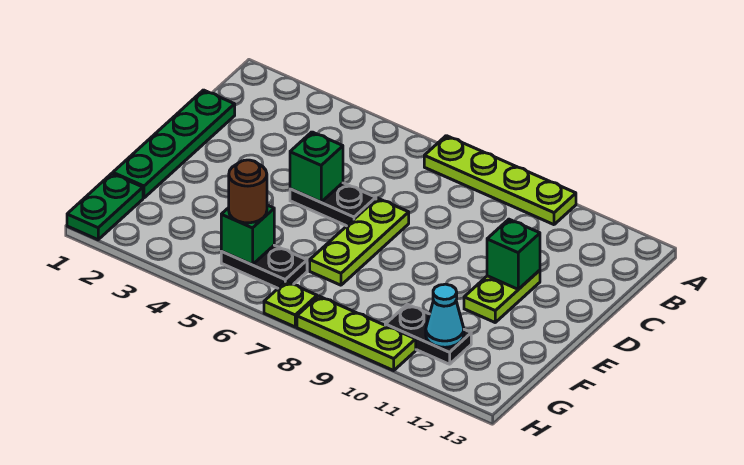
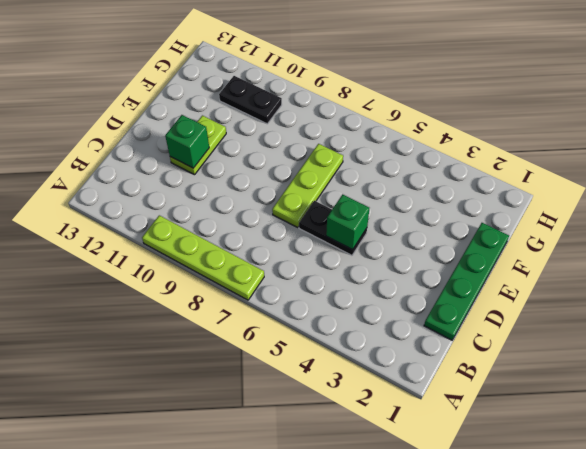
none -> green 1x2 plate [67,174,143,240]
none -> black 1x2 plate [221,245,307,288]
none -> lime 1x1 plate [264,282,317,327]

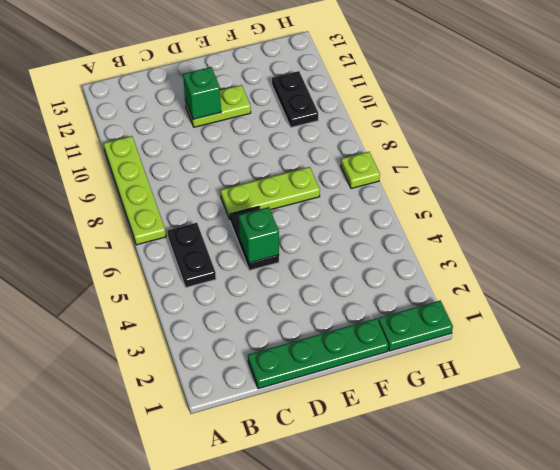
black 1x2 plate [167,223,216,287] -> black 1x2 plate moved to [221,245,307,288]
none -> lime 1x3 plate [297,296,416,370]
none -> green 1x1 brick [221,205,274,265]
none -> cyan 1x1 cone [426,284,464,347]

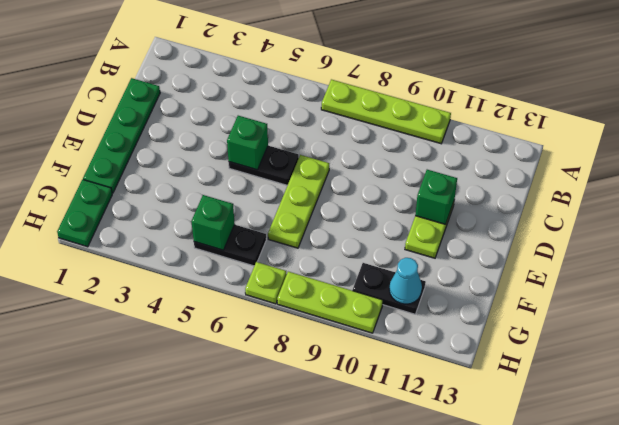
none -> brown 1x1 round brick [229,160,267,223]

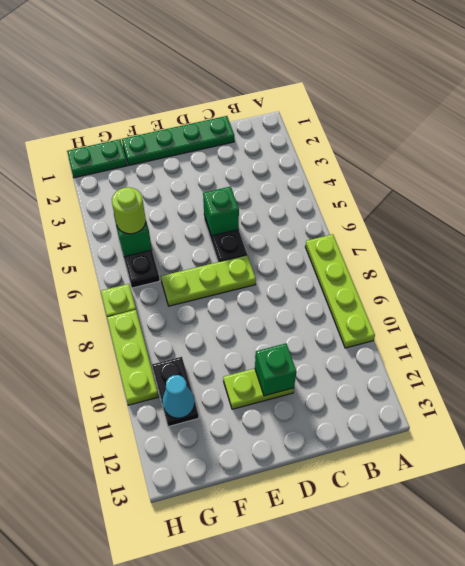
lime 1x1 round brick [112,187,146,234] -> brown 1x1 round brick [229,160,267,223]

